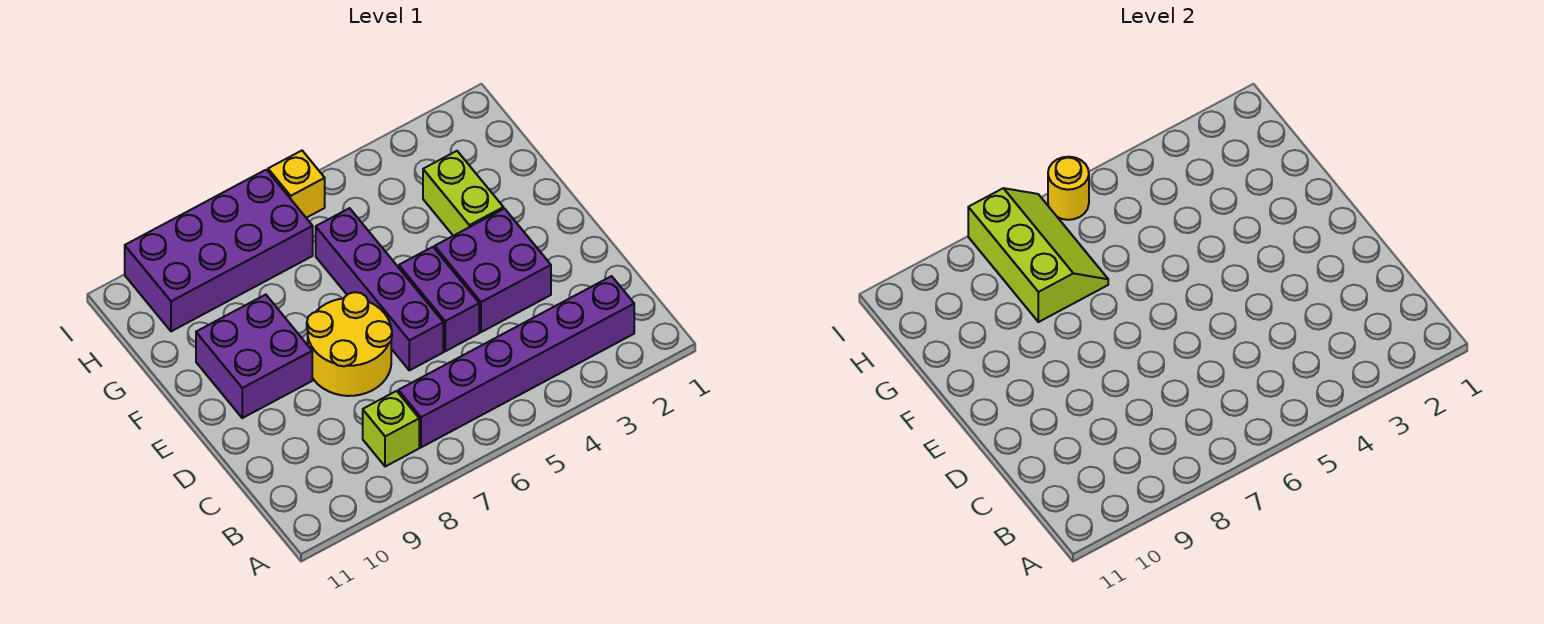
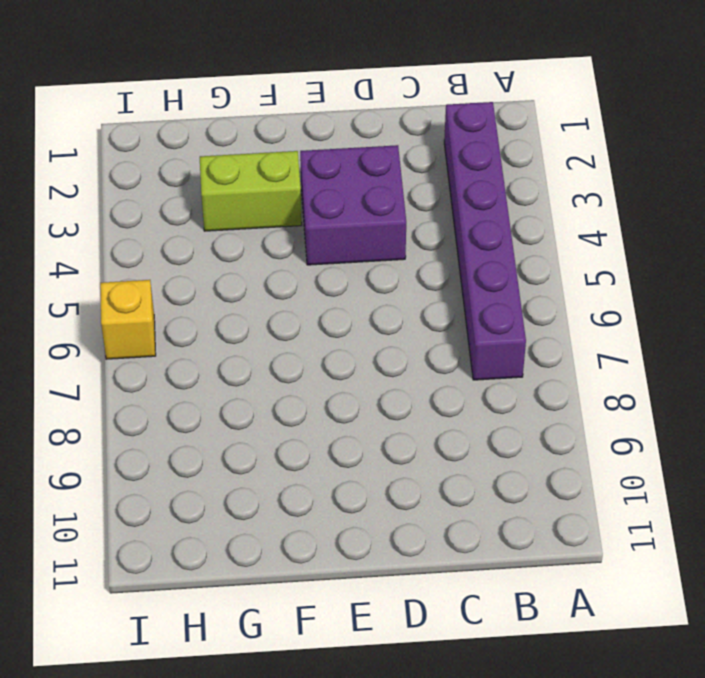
none -> lime 1x1 brick [363,391,419,467]
none -> purple 1x2 brick [399,247,479,351]
none -> purple 1x4 brick [316,208,443,370]

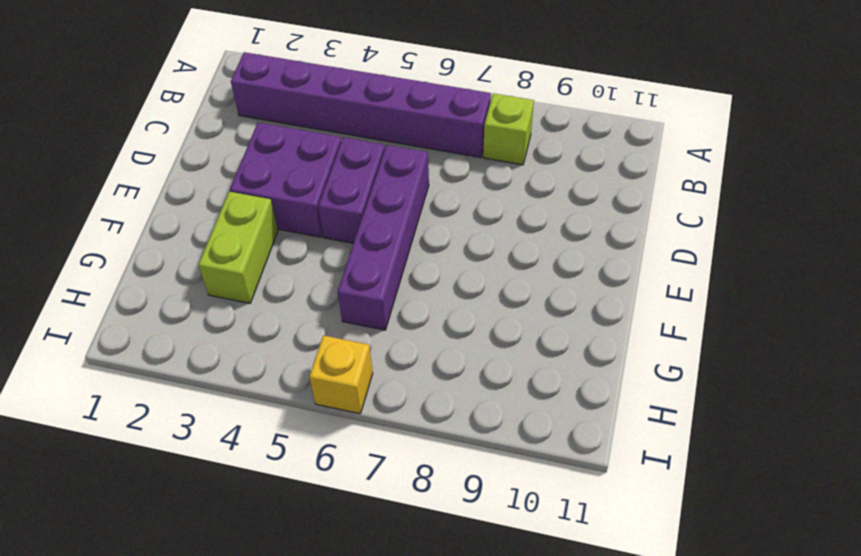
none -> yellow 2x2 round brick [307,292,392,396]
none -> purple 2x2 brick [196,295,312,418]
none -> purple 2x4 brick [125,170,313,331]

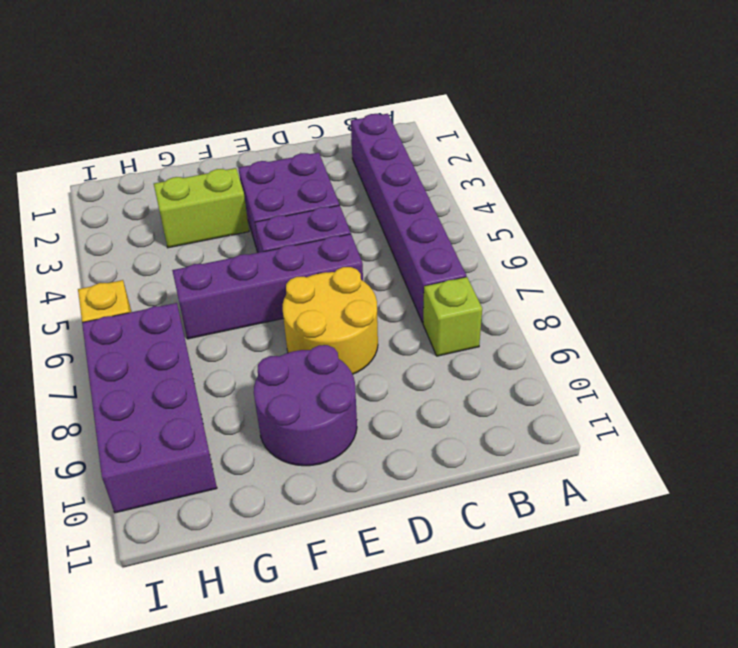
purple 2x2 round brick [254,345,357,466] -> purple 2x2 brick [196,295,312,418]
none -> lime 2x3 slope [968,188,1108,322]
none -> yellow 1x1 round brick [1048,157,1089,220]

